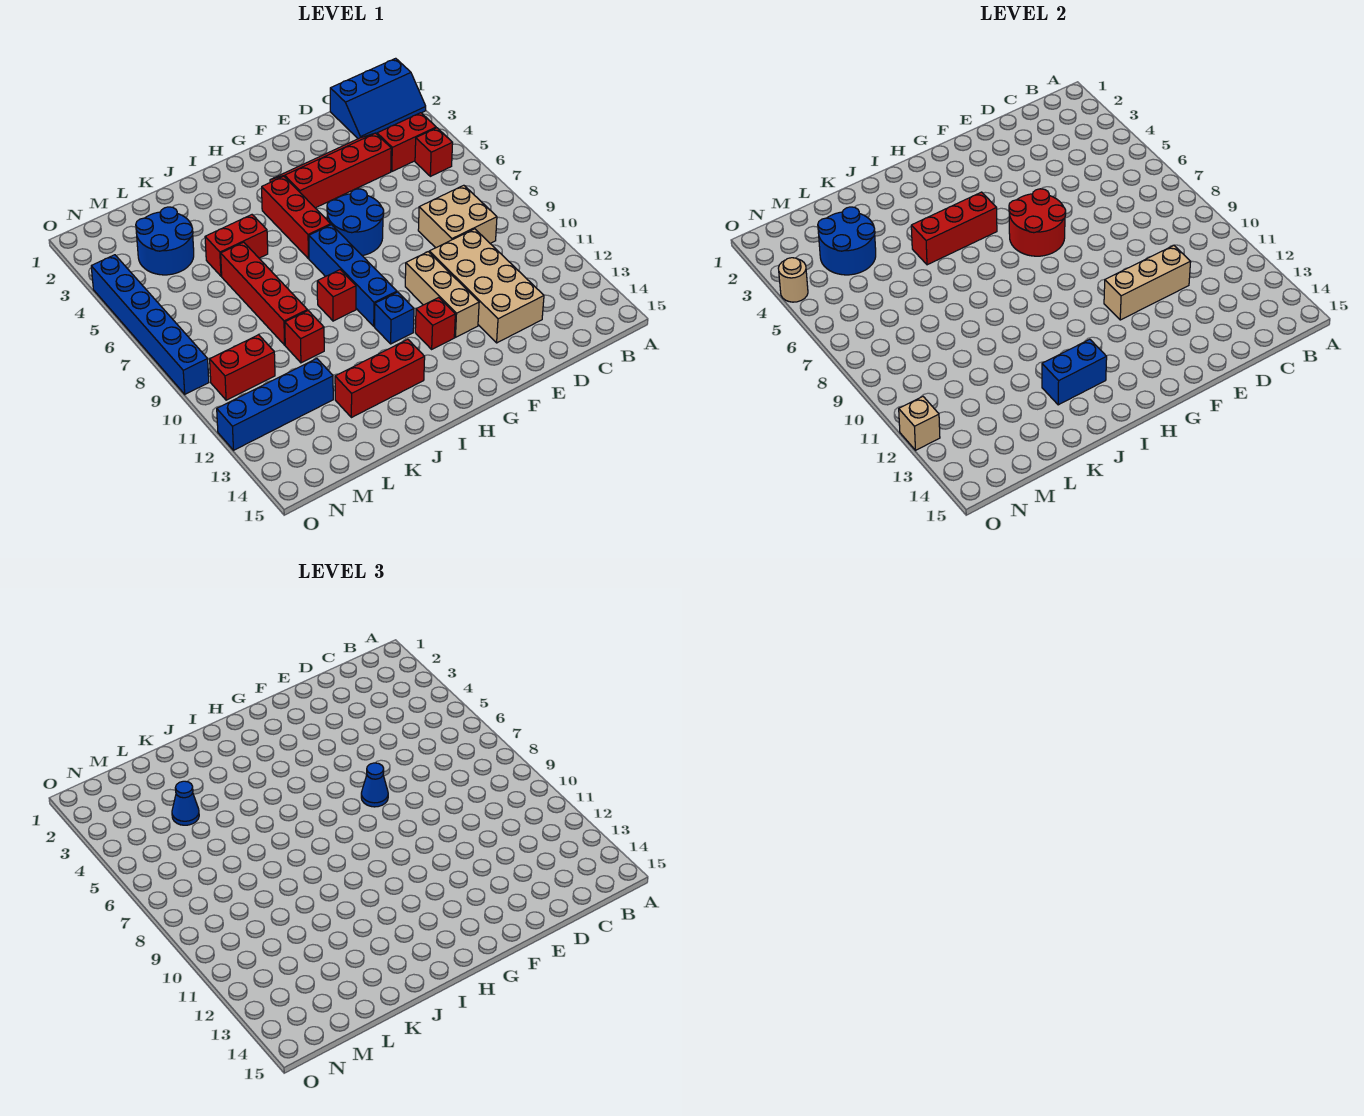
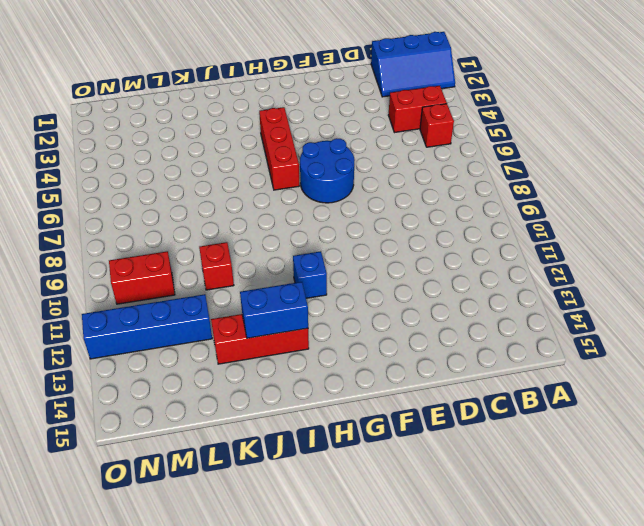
none -> tan 2x2 brick [418,185,497,248]
none -> red 2x4 slope [270,133,391,208]
none -> tan 2x4 brick [429,229,544,343]
none -> tan 1x3 brick [405,252,479,337]

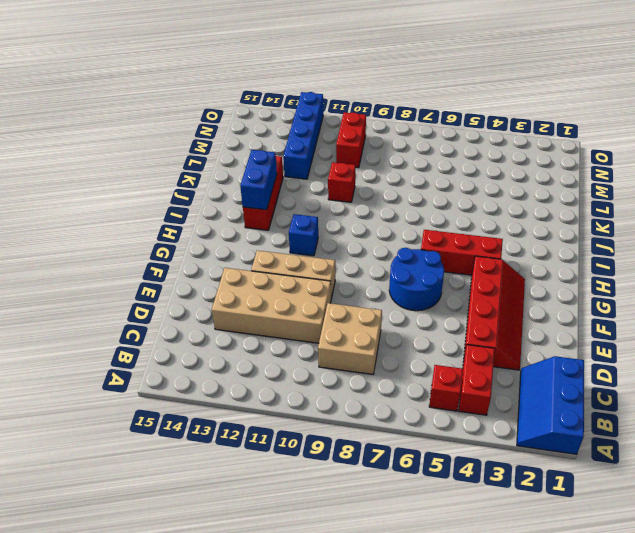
none -> red 1x1 brick [415,298,455,349]
none -> blue 1x4 brick [309,225,397,326]
none -> red 1x1 brick [317,270,356,321]
none -> red 1x2 brick [205,215,268,276]

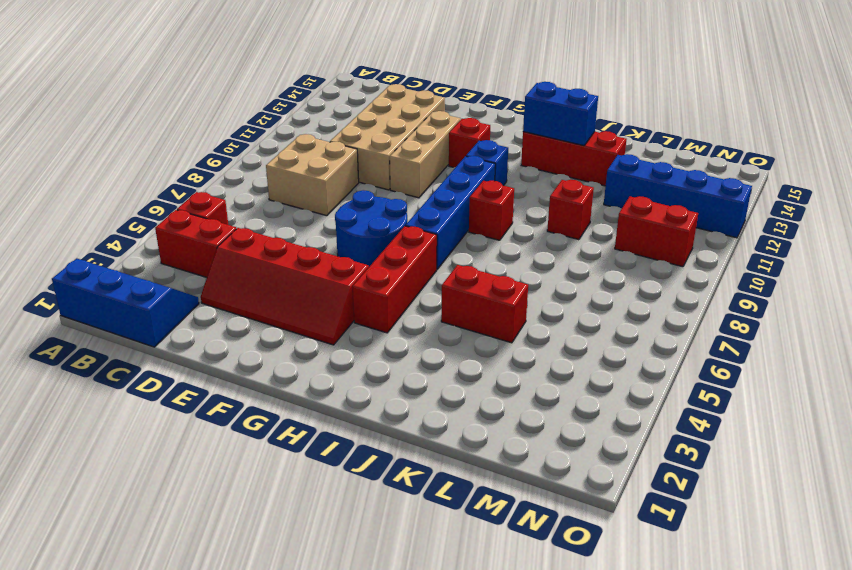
none -> red 1x4 brick [221,242,307,345]
none -> blue 2x2 round brick [136,207,194,275]
none -> blue 1x6 brick [91,255,209,394]
none -> tan 1x3 brick [1104,245,1191,320]

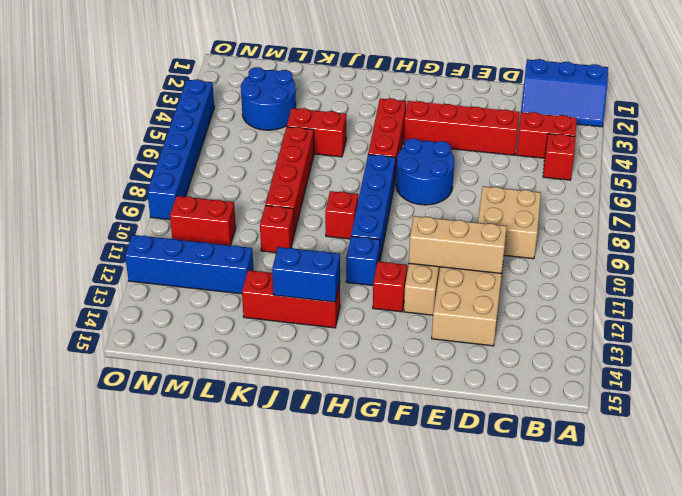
none -> red 2x2 round brick [1009,189,1066,256]
none -> red 1x3 brick [911,192,997,265]
none -> blue 2x2 round brick [818,207,876,275]
none -> tan 1x1 round brick [778,258,808,302]

